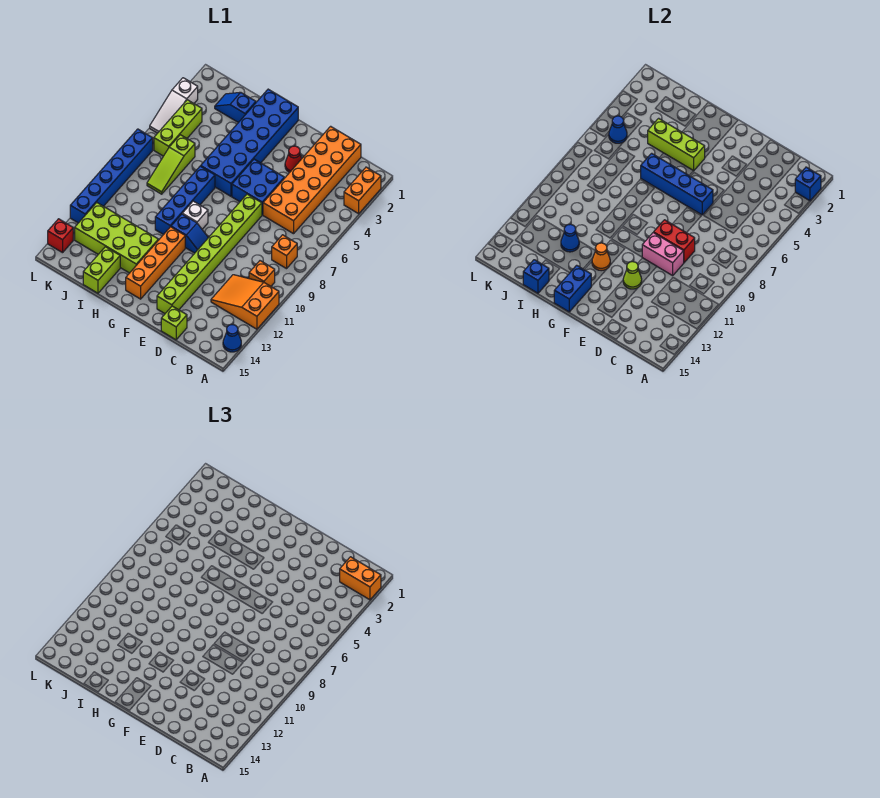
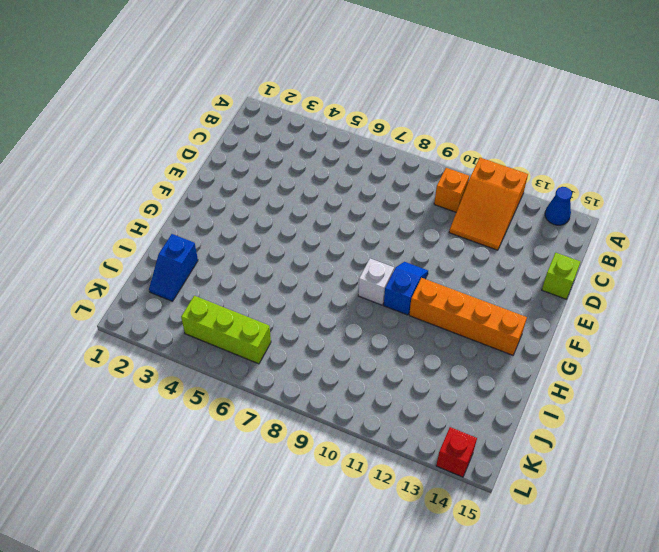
none -> orange 1x2 brick [344,167,381,214]
none -> orange 1x1 brick [272,235,297,269]
none -> orange 2x6 brick [263,126,361,234]
none -> red 1x1 cone [285,146,302,173]

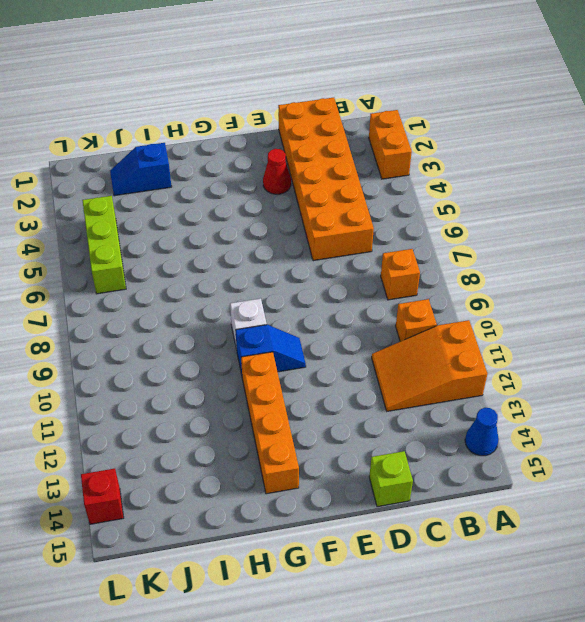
none -> blue 2x2 brick [232,159,284,215]
none -> lime 1x8 brick [157,194,262,314]
none -> blue 2x6 brick [201,89,298,196]
none -> blue 1x4 brick [155,166,215,235]

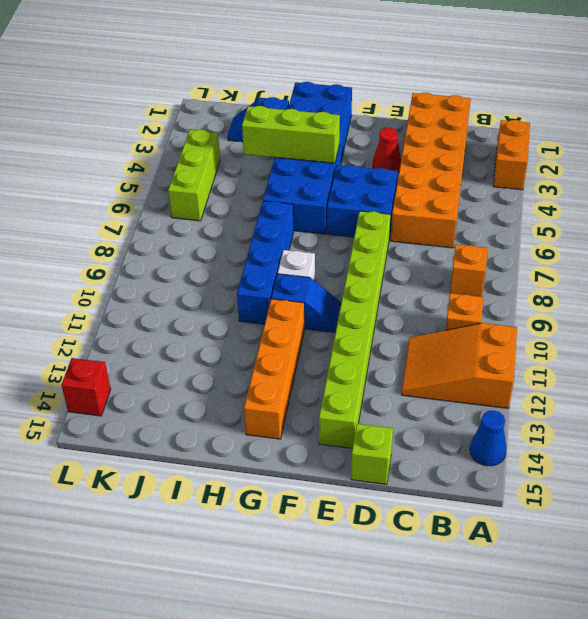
none -> lime 2x4 brick [75,203,158,273]
none -> lime 1x2 brick [83,247,120,293]
none -> lime 1x3 slope [147,135,195,194]
none -> white 1x3 slope [150,78,198,133]

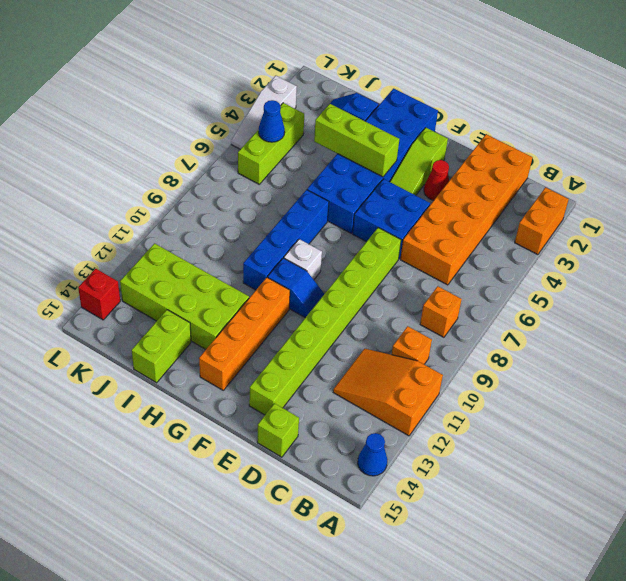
lime 1x3 slope [390,128,448,195] -> lime 1x3 slope moved to [147,135,195,194]
none -> blue 1x6 brick [70,129,153,223]
none -> blue 1x1 brick [795,167,821,201]
none -> red 1x2 brick [654,220,695,263]
none -> pink 1x2 brick [642,233,684,276]

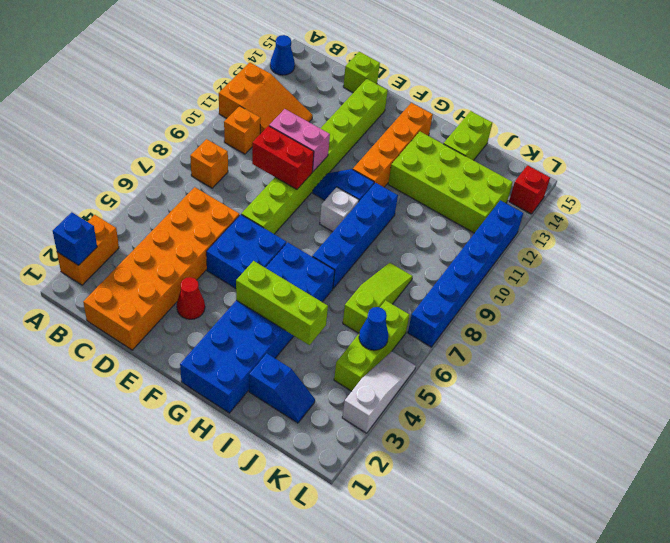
none -> blue 1x4 brick [641,153,713,215]
none -> lime 1x1 cone [623,262,642,289]
none -> orange 1x1 cone [592,243,610,271]
none -> blue 1x2 brick [554,265,591,312]

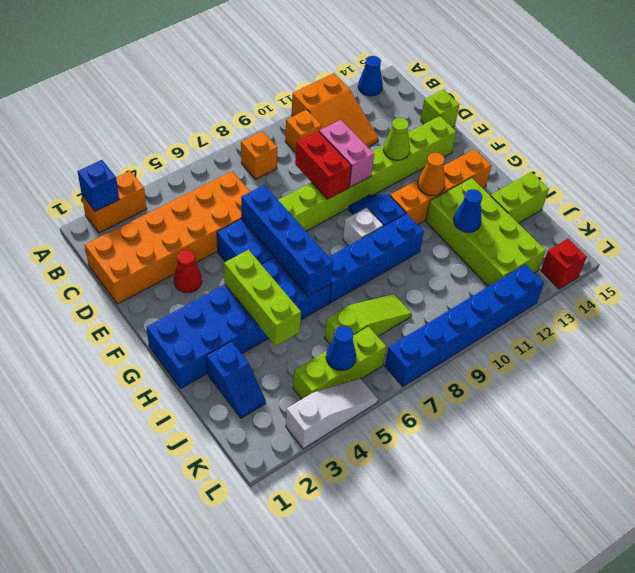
none -> blue 1x2 brick [554,265,591,312]
none -> blue 1x1 brick [523,260,549,293]
none -> orange 1x2 brick [340,557,381,600]

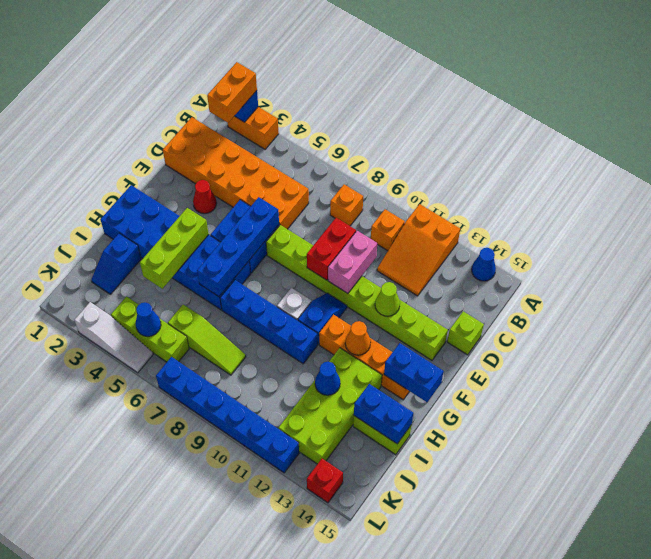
blue 1x2 brick [354,384,413,444] -> blue 1x1 brick [523,260,549,293]

